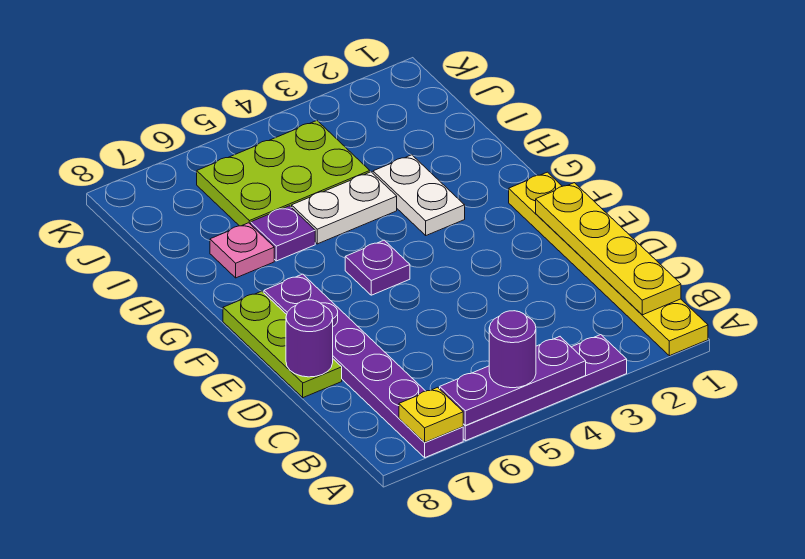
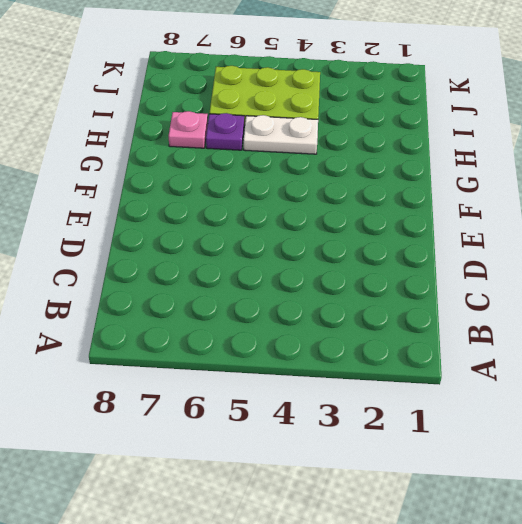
none -> yellow 1x6 plate [509,172,708,356]
none -> purple 1x4 plate [463,335,627,441]
none -> purple 1x6 plate [264,274,463,457]

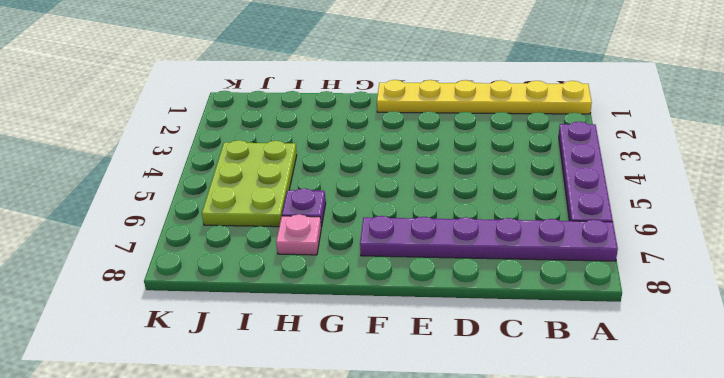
none -> lime 1x3 plate [223,291,342,398]
none -> purple 1x1 plate [345,240,410,295]
none -> white 1x2 plate [373,155,465,235]

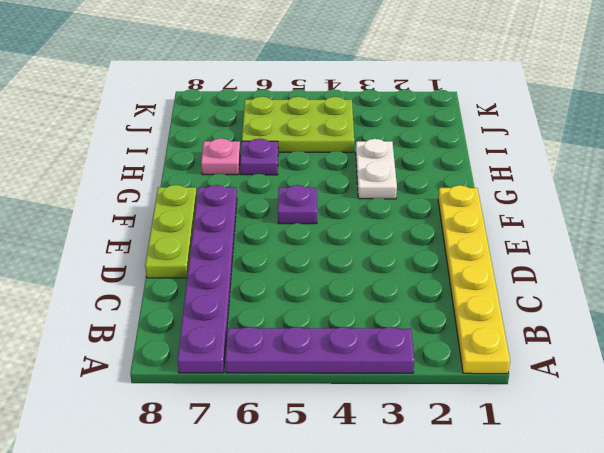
none -> white 1x2 plate [292,172,397,244]
none -> purple 1x3 plate [440,337,586,425]
none -> yellow 1x1 plate [399,387,463,443]

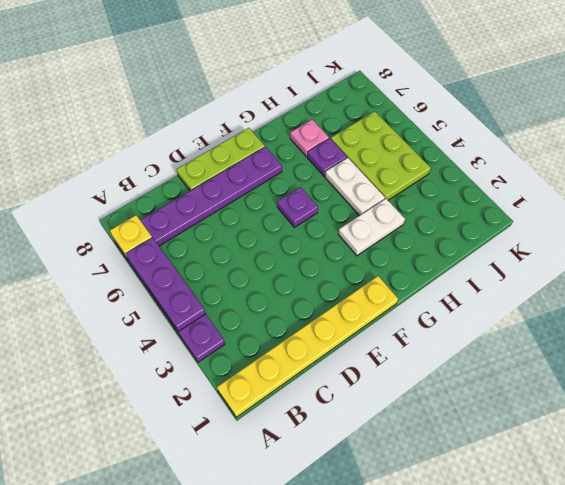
none -> yellow 1x4 plate [536,183,681,315]
none -> purple 1x1 round brick [286,300,333,377]
none -> purple 1x1 round brick [489,311,536,388]

